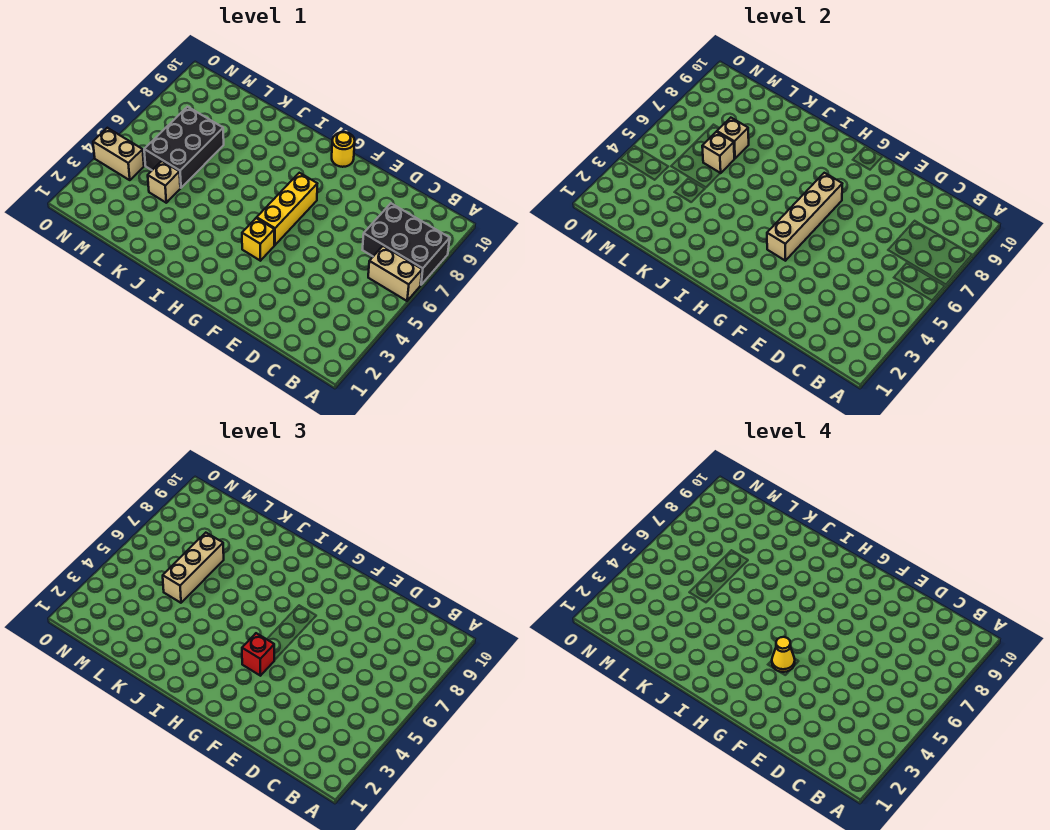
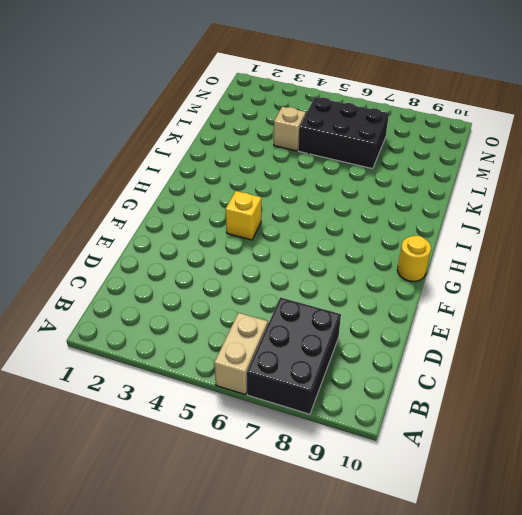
none -> yellow 1x3 brick [257,173,317,245]
none -> tan 1x2 brick [93,128,144,180]
none -> tan 1x4 brick [767,173,842,261]

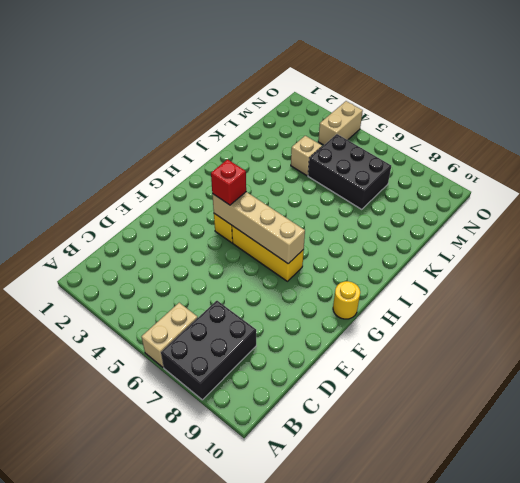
none -> tan 1x1 brick [702,132,734,173]
none -> tan 1x1 brick [717,118,749,159]
none -> tan 1x3 brick [163,533,224,603]

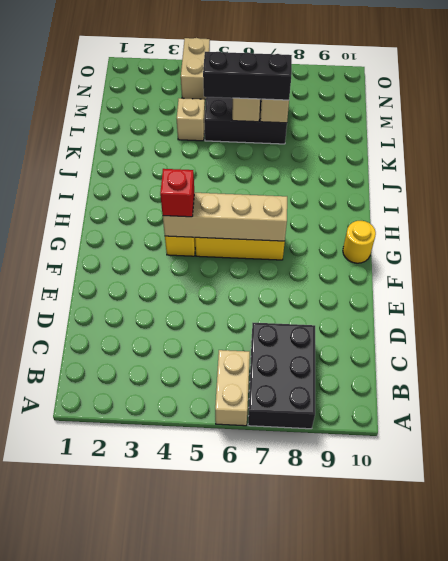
black 1x3 brick [203,52,292,100] -> tan 1x3 brick [163,533,224,603]
none -> yellow 1x1 cone [772,637,795,672]

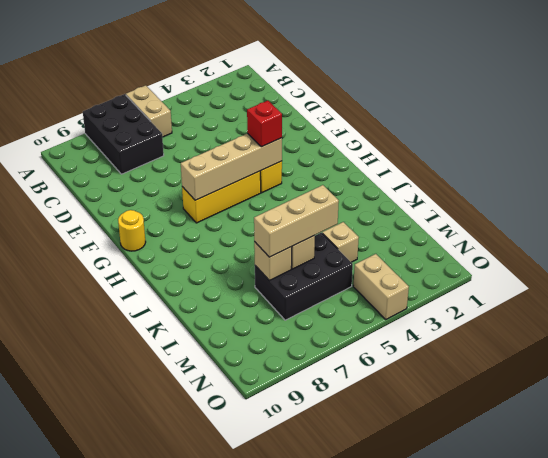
none -> yellow 1x1 cone [772,637,795,672]

